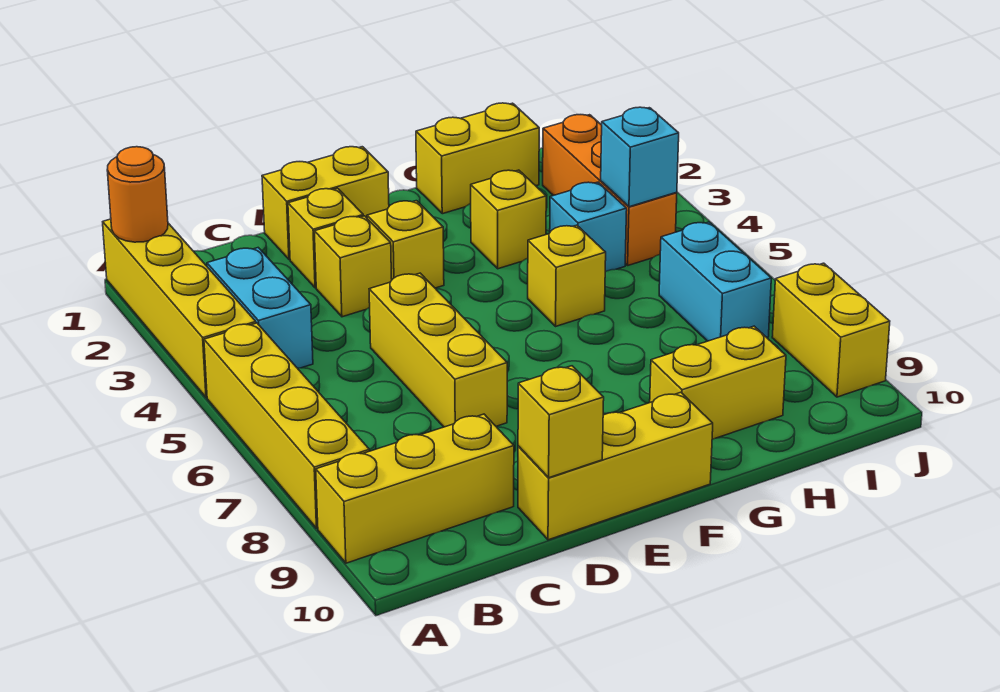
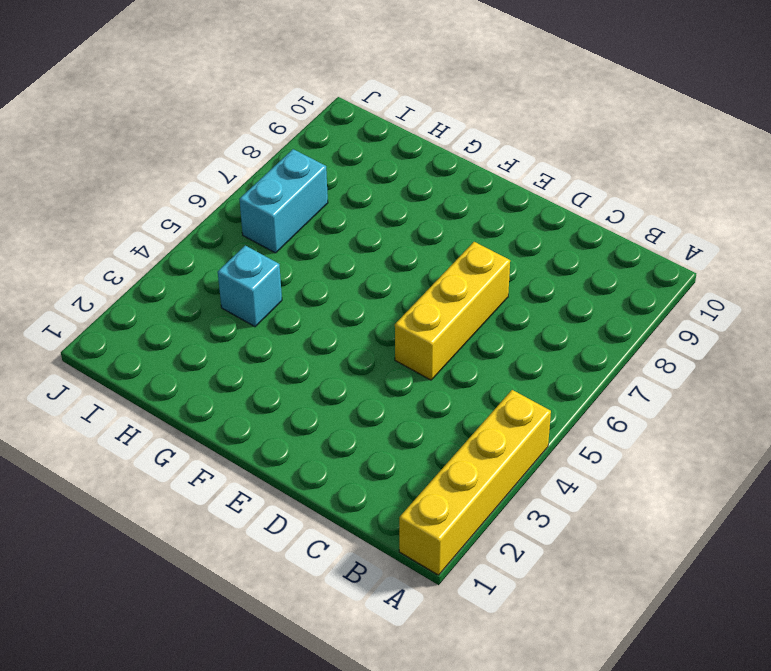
none -> yellow 1x4 brick [204,323,369,528]
none -> yellow 1x3 brick [316,414,514,563]
none -> cyan 1x2 brick [207,248,313,368]

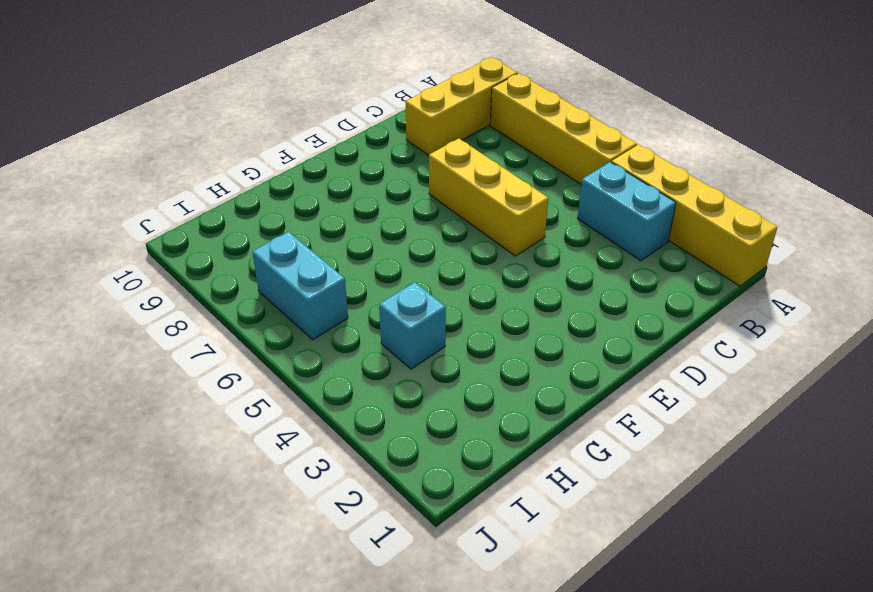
none -> yellow 1x2 brick [262,147,389,260]
none -> yellow 1x1 brick [288,188,363,288]
none -> yellow 1x1 brick [314,216,392,317]

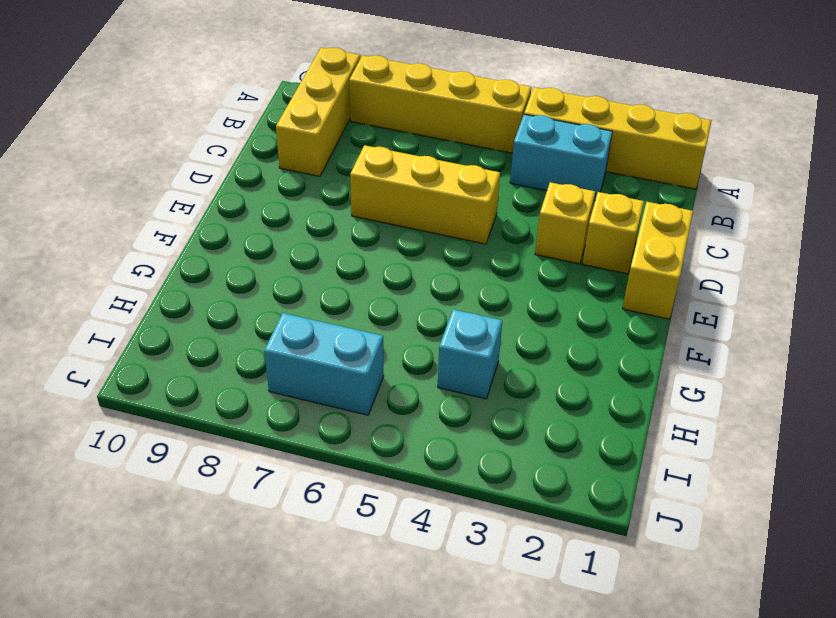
none -> yellow 1x3 brick [518,392,713,540]
none -> yellow 1x1 brick [367,201,444,288]
none -> yellow 1x2 brick [416,103,539,214]

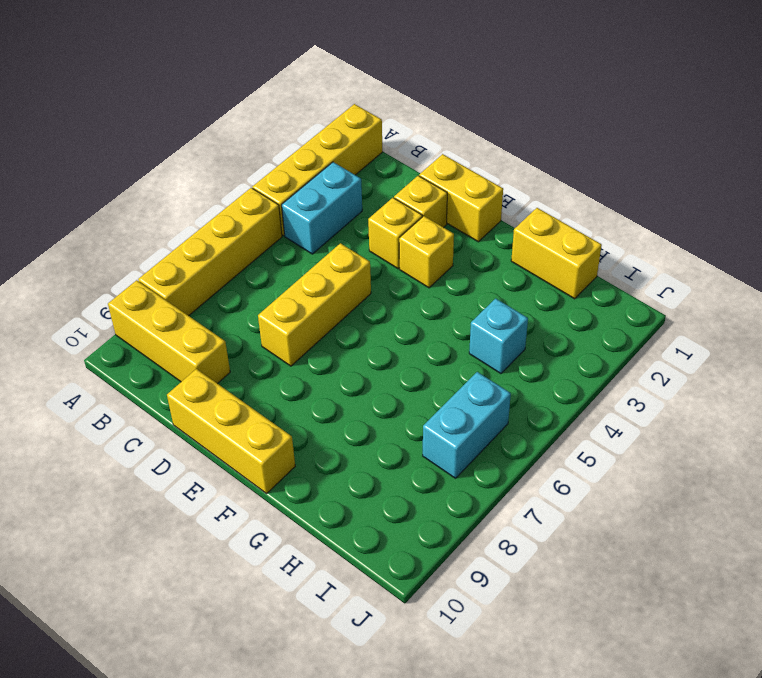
none -> yellow 1x1 brick [471,170,546,269]
none -> yellow 1x1 brick [528,225,606,326]
none -> yellow 1x2 brick [650,326,786,439]

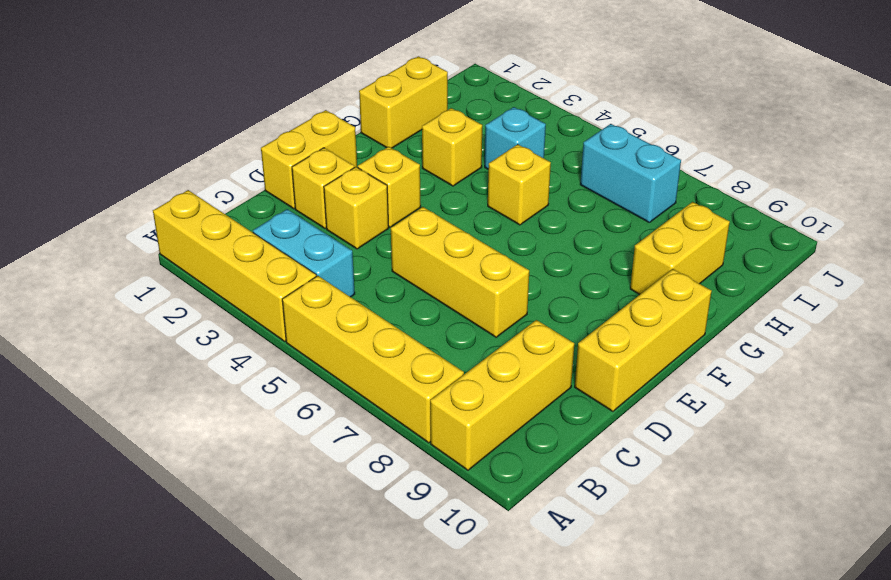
none -> orange 1x3 brick [543,115,677,265]
none -> yellow 1x2 brick [772,263,890,397]
none -> orange 1x1 round brick [107,147,168,242]

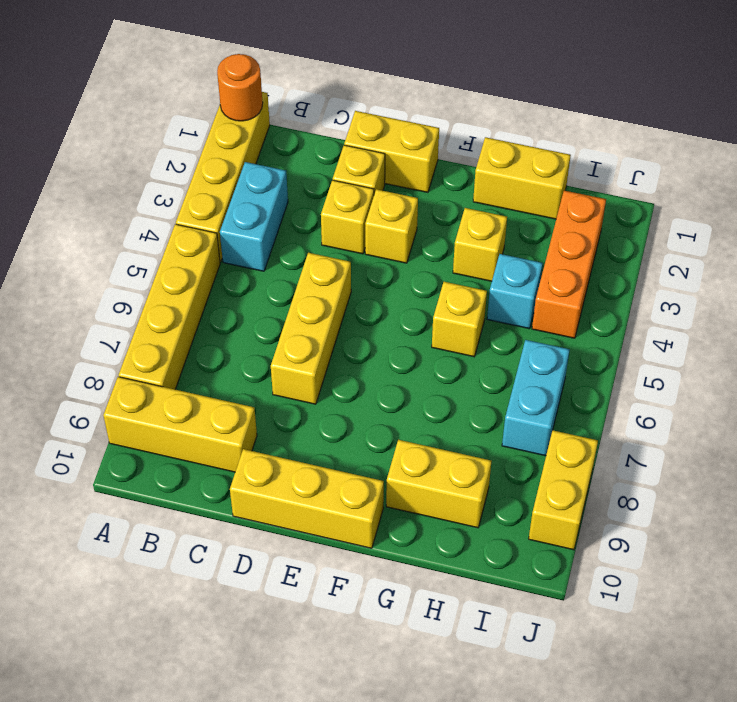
none -> yellow 1x1 brick [518,366,604,478]
none -> cyan 1x1 brick [601,107,679,207]

